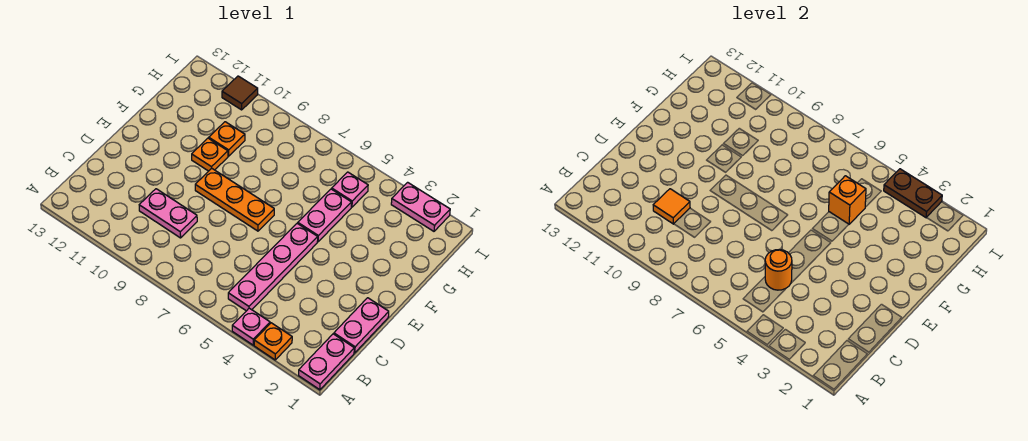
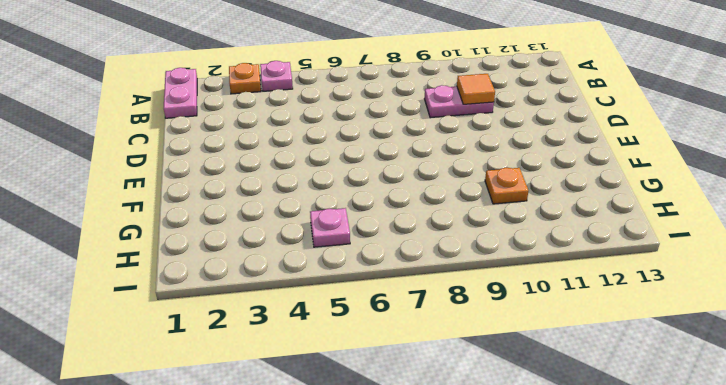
none -> pink 1x4 plate [228,223,318,311]
none -> pink 1x2 plate [334,298,389,353]
none -> orange 1x3 plate [195,168,274,231]

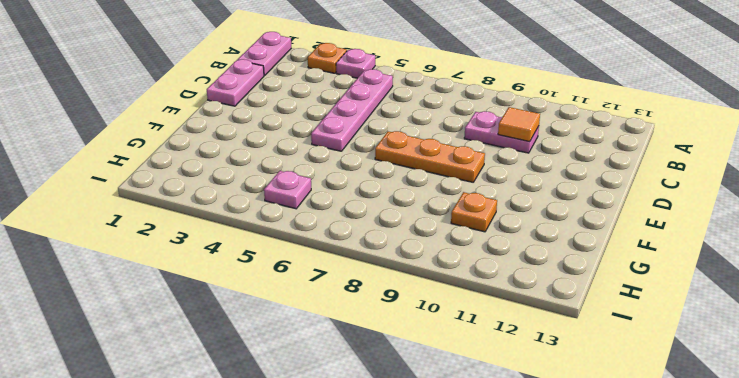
none -> pink 1x2 plate [298,189,351,242]
none -> orange 1x1 plate [192,138,228,171]
none -> pink 1x2 plate [391,182,450,231]

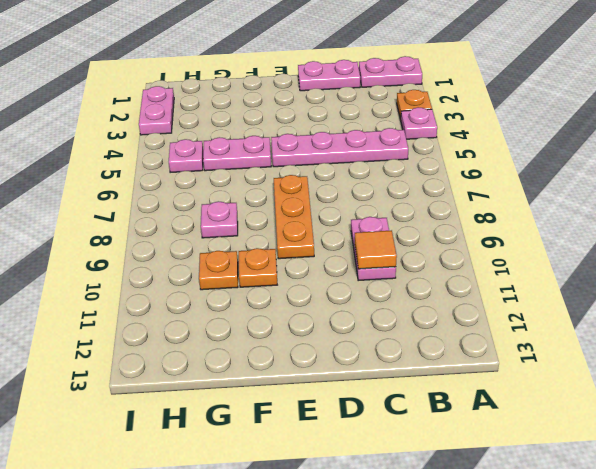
pink 1x1 plate [201,201,238,238] -> none
none -> brown 1x1 tile [222,76,258,110]
none -> orange 1x1 round brick [765,250,792,290]
none -> orange 1x1 brick [829,176,866,224]

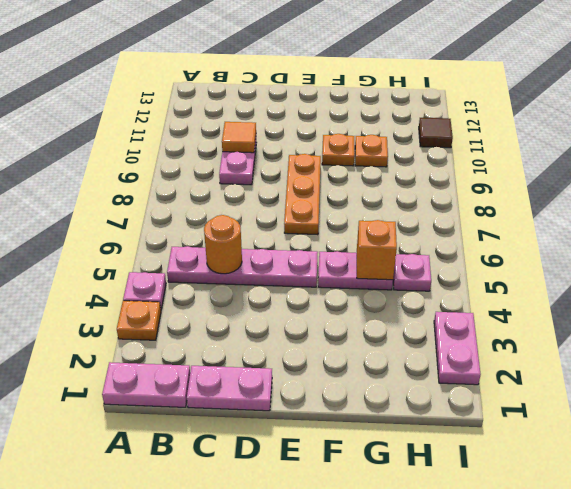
none -> brown 1x2 plate [884,169,942,217]

